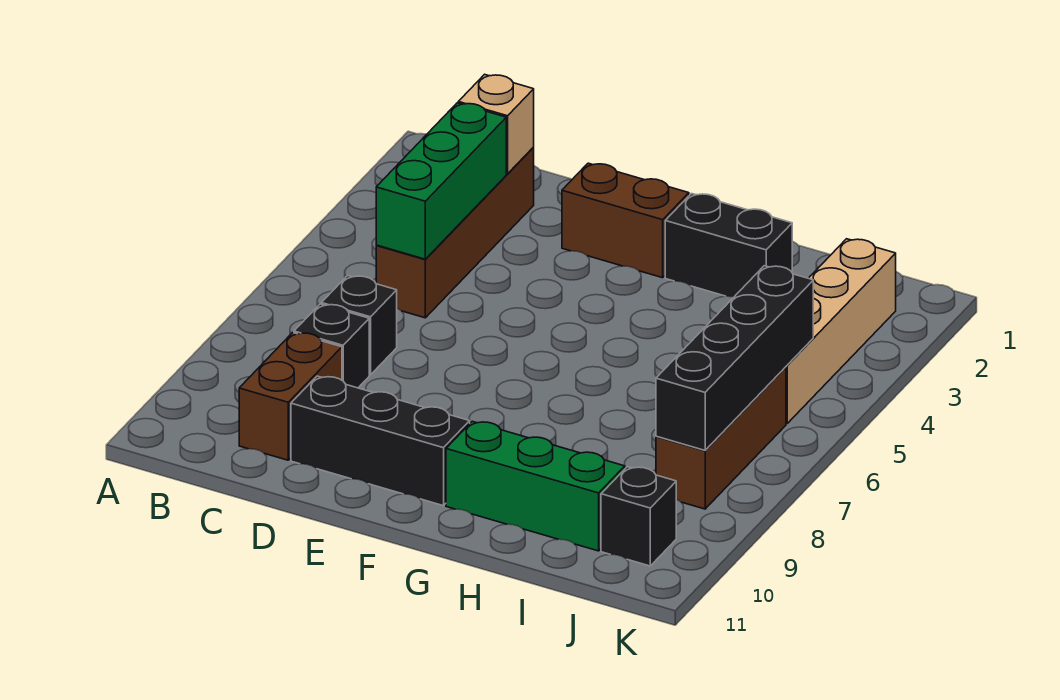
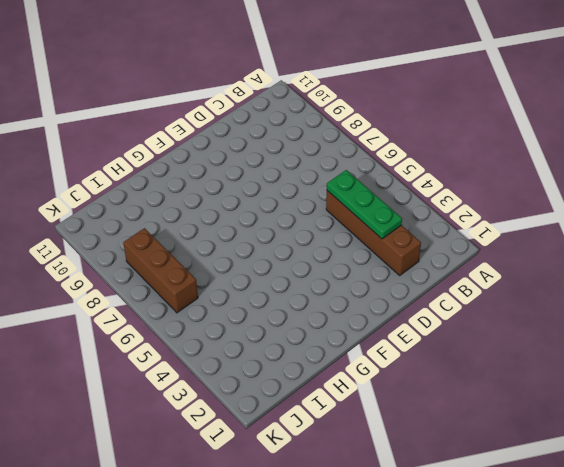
green 1x3 plate [327,170,402,239] -> green 1x3 brick [376,103,506,259]
none -> black 1x1 brick [321,276,397,375]
none -> black 1x1 brick [294,304,369,388]
none -> brown 1x2 brick [239,333,342,460]

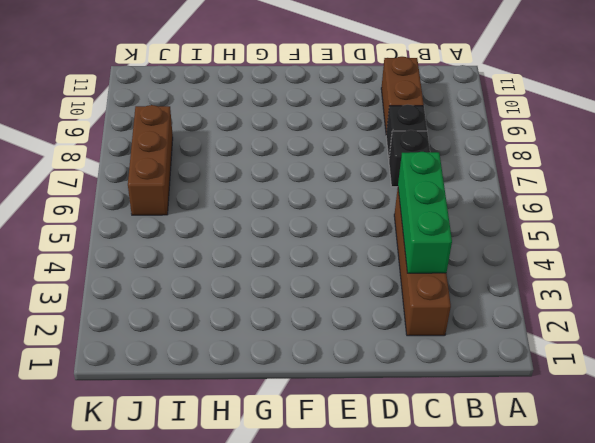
none -> black 1x3 brick [291,376,470,506]
none -> brown 1x2 brick [562,163,689,278]
none -> black 1x2 brick [665,194,792,297]

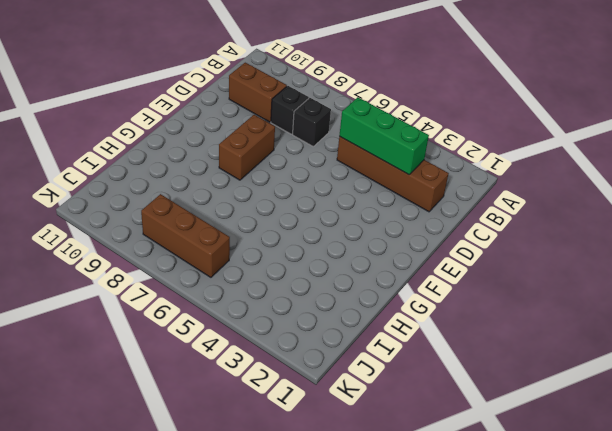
brown 1x2 brick [219,115,275,180] -> brown 1x2 brick moved to [562,163,689,278]
none -> black 1x3 brick [291,376,470,506]
none -> black 1x2 brick [665,194,792,297]
none -> green 1x3 brick [446,421,625,551]

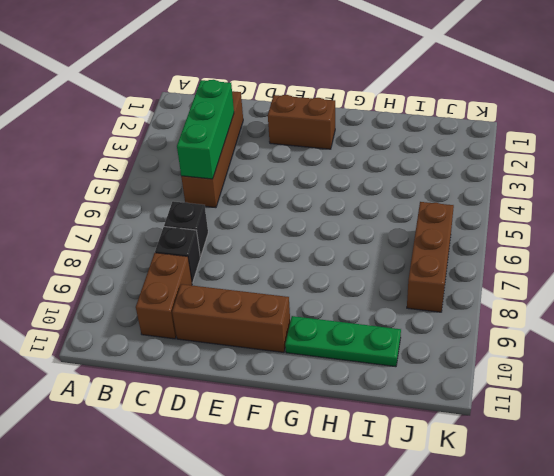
brown 1x3 brick [172,284,290,352] -> black 1x3 brick [291,376,470,506]
green 1x3 plate [285,316,401,367] -> green 1x3 brick [446,421,625,551]
none -> black 1x2 brick [665,194,792,297]
none -> tan 1x4 brick [786,239,896,423]
none -> black 1x1 brick [601,467,676,566]

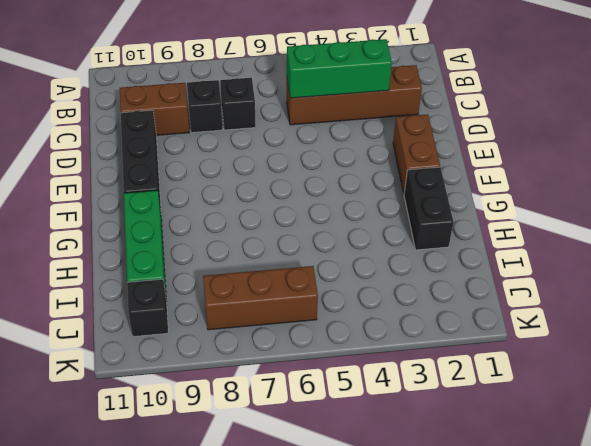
none -> tan 1x4 brick [786,239,896,423]
none -> tan 1x1 brick [458,74,534,174]
none -> black 1x4 brick [656,266,813,450]

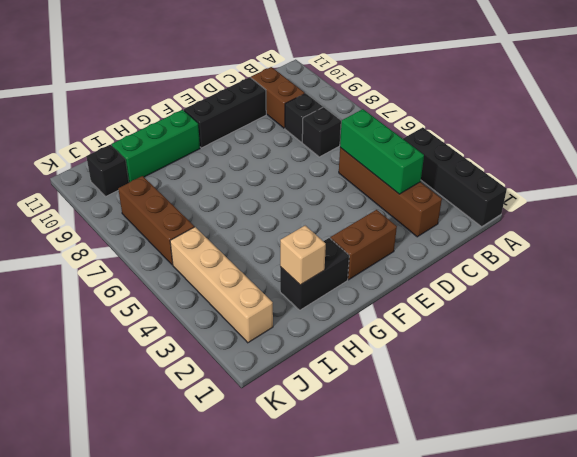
black 1x4 brick [403,127,507,227] -> black 1x4 brick moved to [656,266,813,450]
tan 1x1 brick [280,226,326,285] -> tan 1x1 brick moved to [458,74,534,174]

